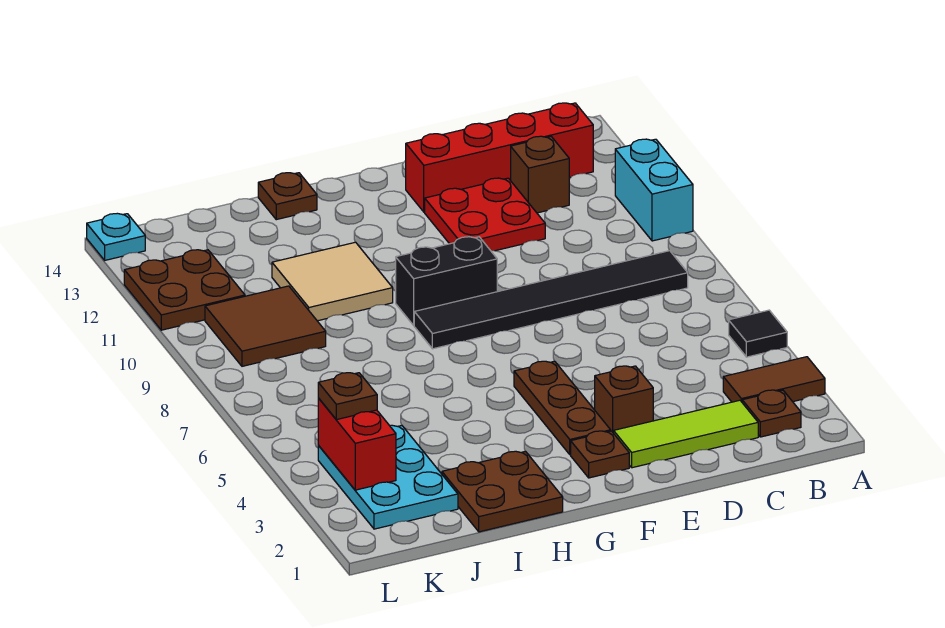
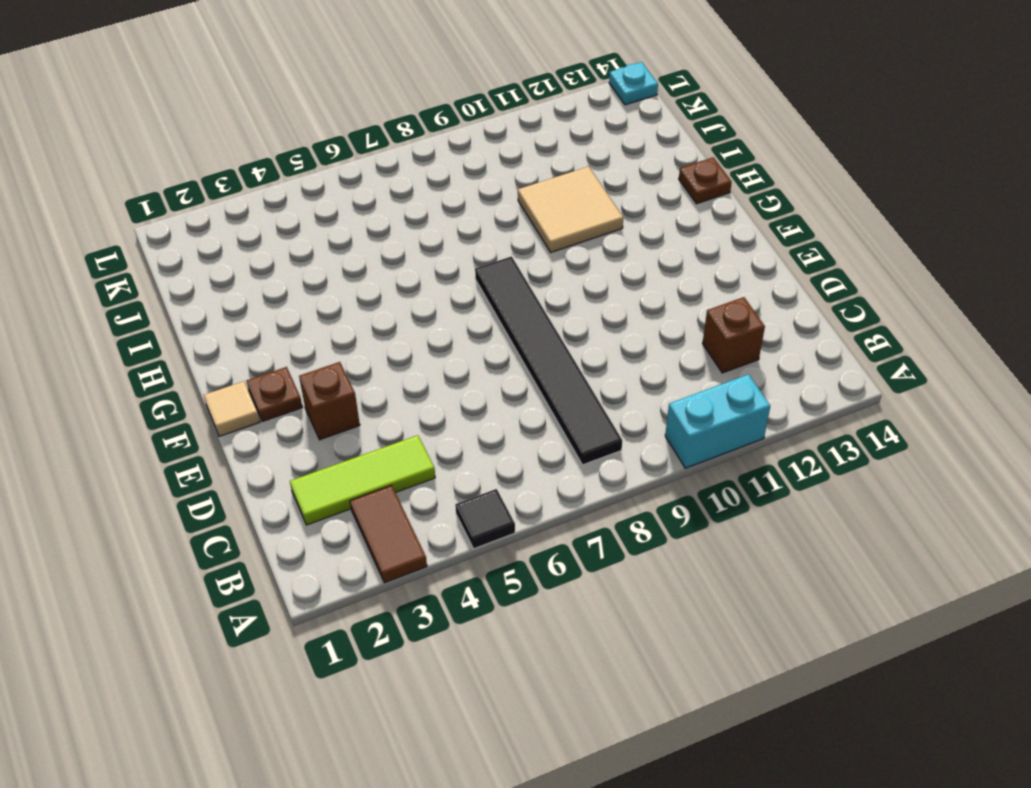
lime 1x3 tile [290,435,435,525] -> lime 1x3 tile turned to [614,400,758,468]
tan 1x1 tile [204,381,260,436] -> none
none -> brown 1x1 plate [742,390,801,437]
none -> red 1x4 brick [406,103,593,212]
none -> red 2x2 plate [425,178,545,251]

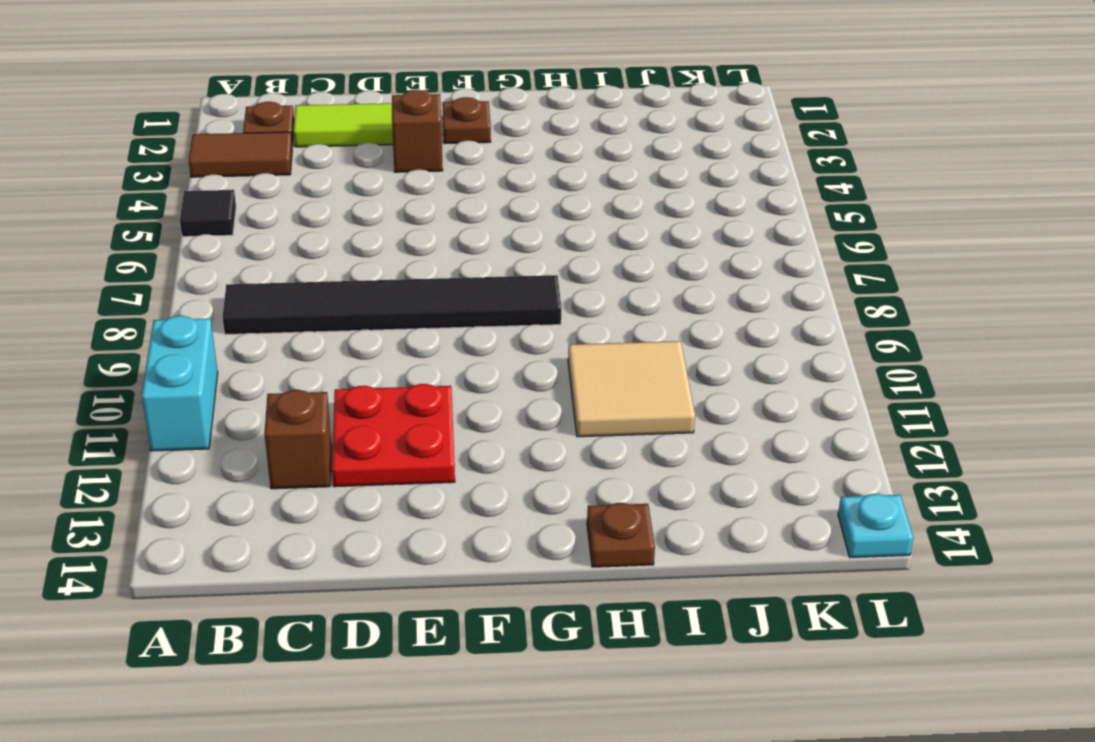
none -> red 1x4 brick [406,103,593,212]
none -> brown 1x3 plate [514,361,611,455]
none -> black 1x2 brick [396,237,497,325]

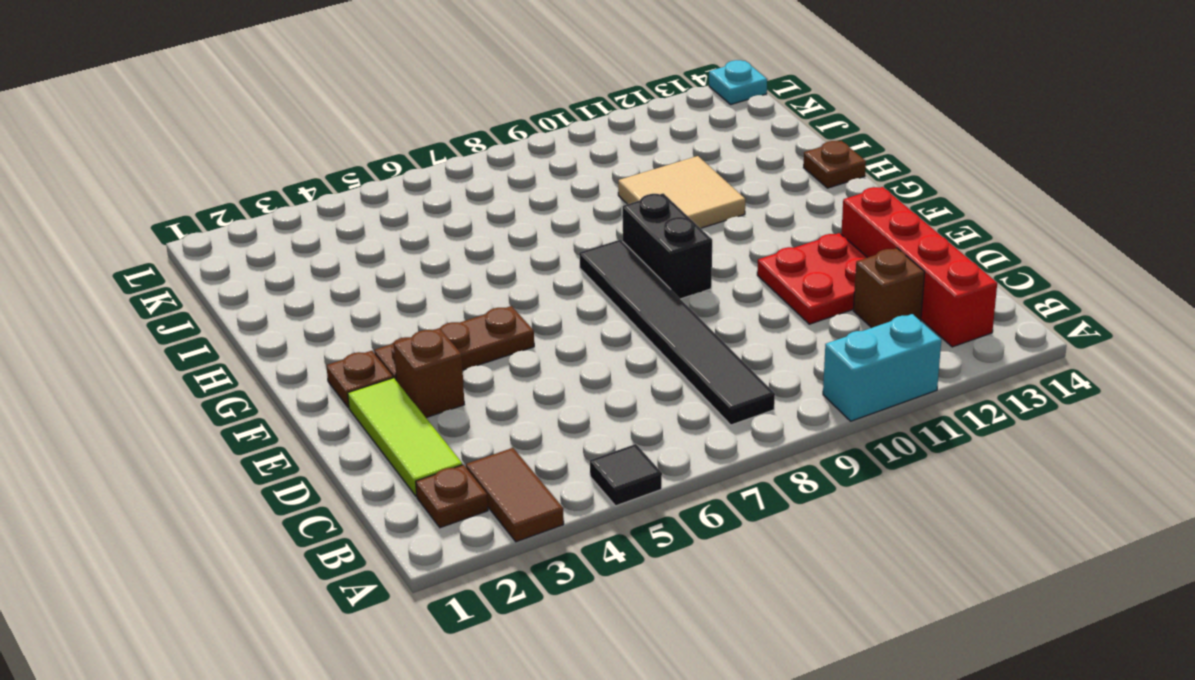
none -> brown 2x2 plate [442,451,563,532]
none -> cyan 2x3 plate [318,425,458,529]
none -> brown 2x2 tile [205,286,326,366]

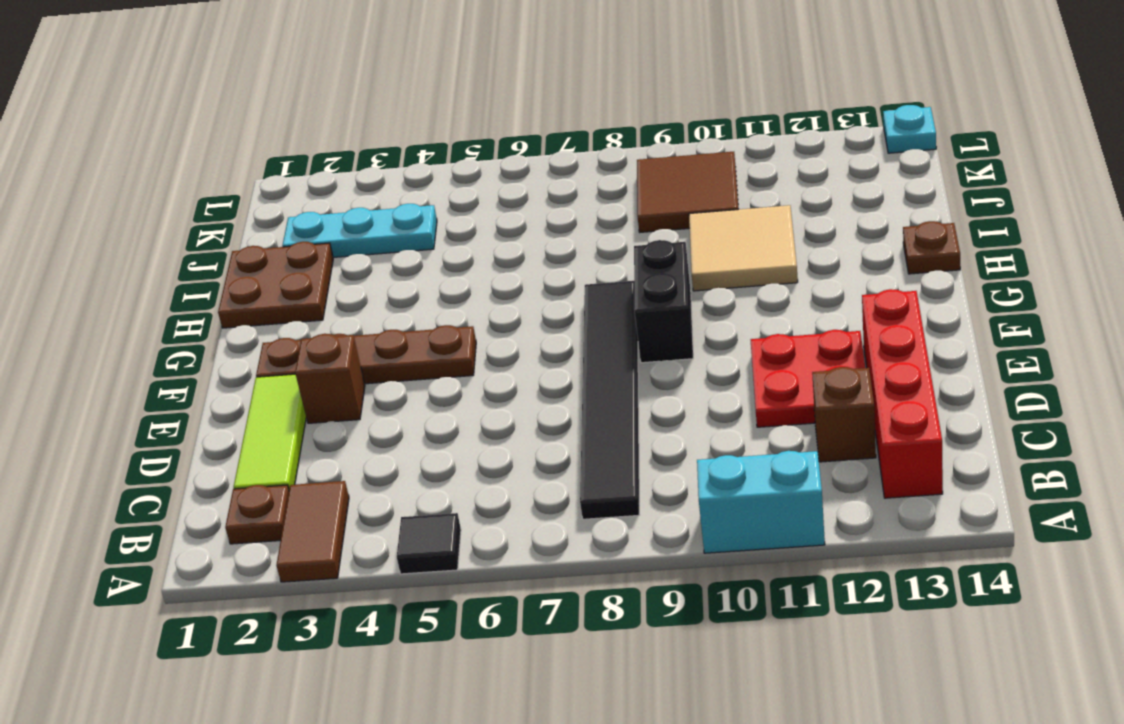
cyan 1x3 plate [282,204,437,257] -> cyan 2x3 plate [318,425,458,529]
none -> brown 2x2 plate [124,250,245,330]
none -> red 1x2 brick [318,398,396,490]
none -> brown 1x1 plate [318,373,377,420]

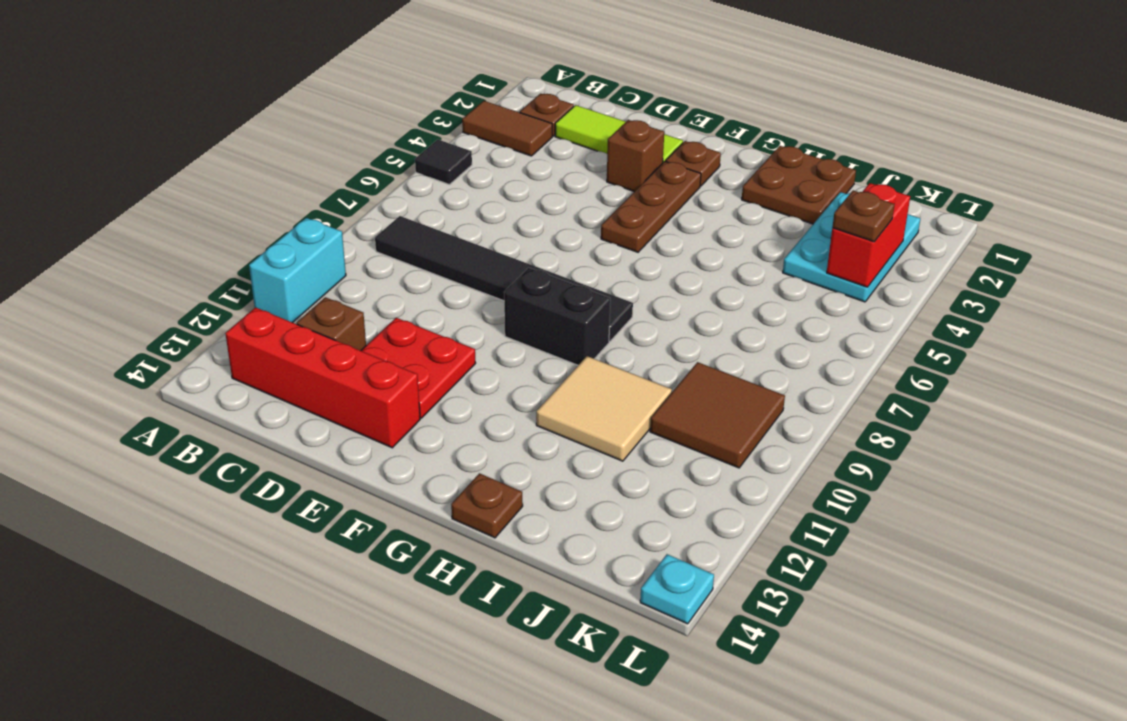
none -> brown 2x2 plate [124,250,245,330]

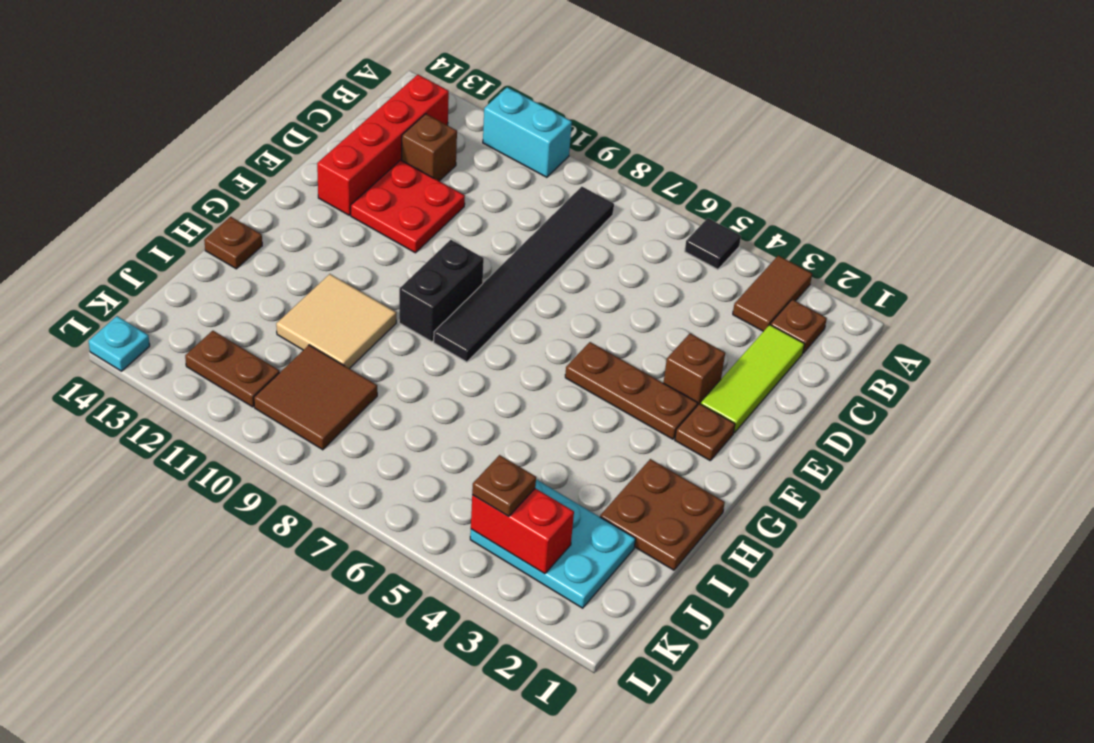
brown 1x2 plate [185,331,280,407] -> brown 2x2 plate [124,250,245,330]

